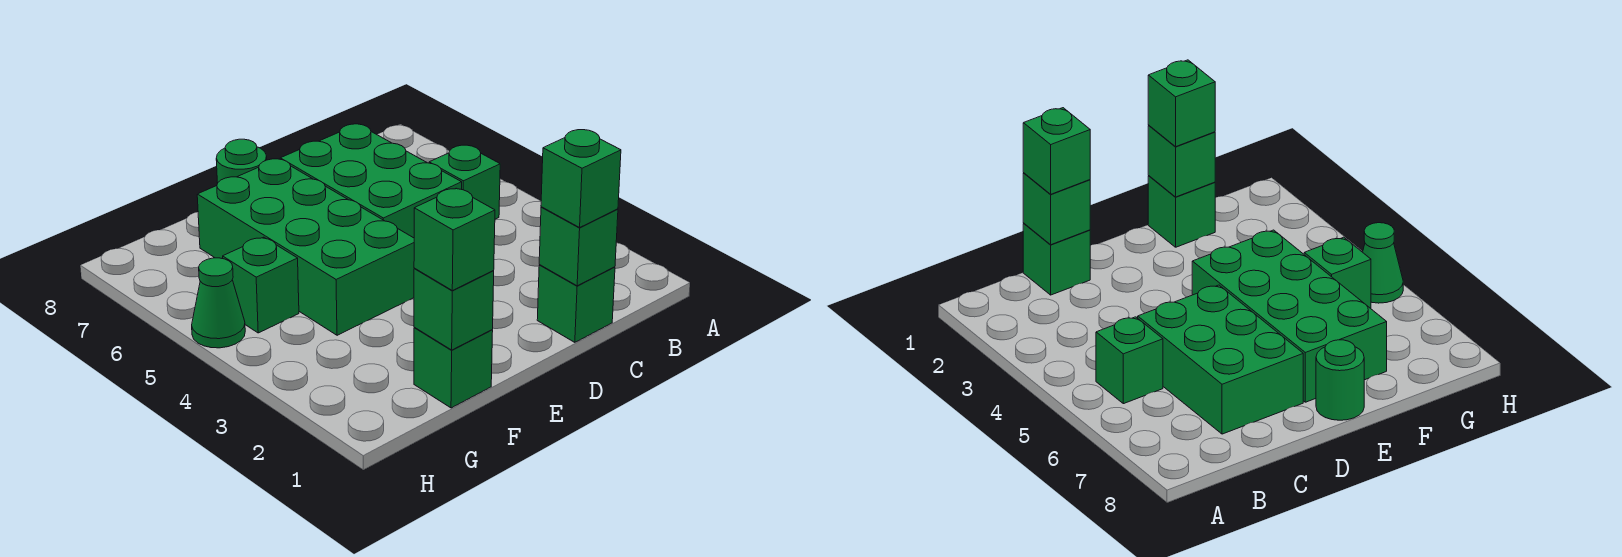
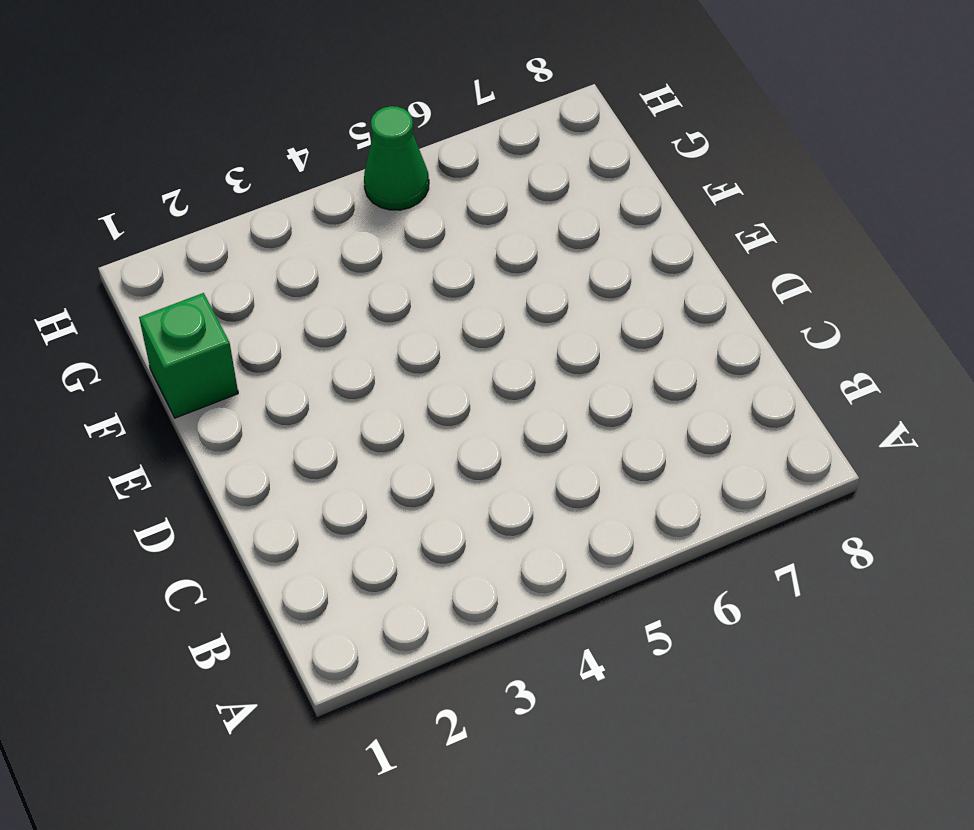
none -> green 1x1 brick [429,145,500,219]
none -> green 1x1 brick [537,265,615,342]
none -> green 2x3 brick [280,124,462,238]

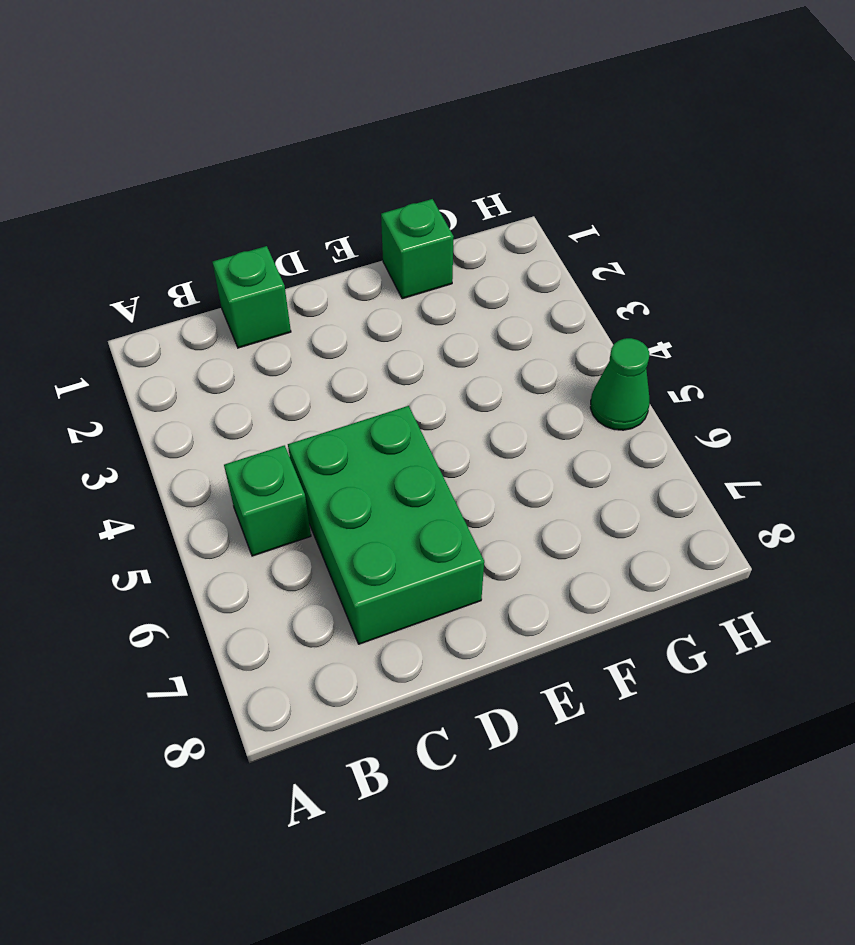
none -> green 2x4 brick [197,159,414,335]
none -> green 1x1 round brick [216,139,267,183]
none -> green 1x1 brick [223,237,299,333]

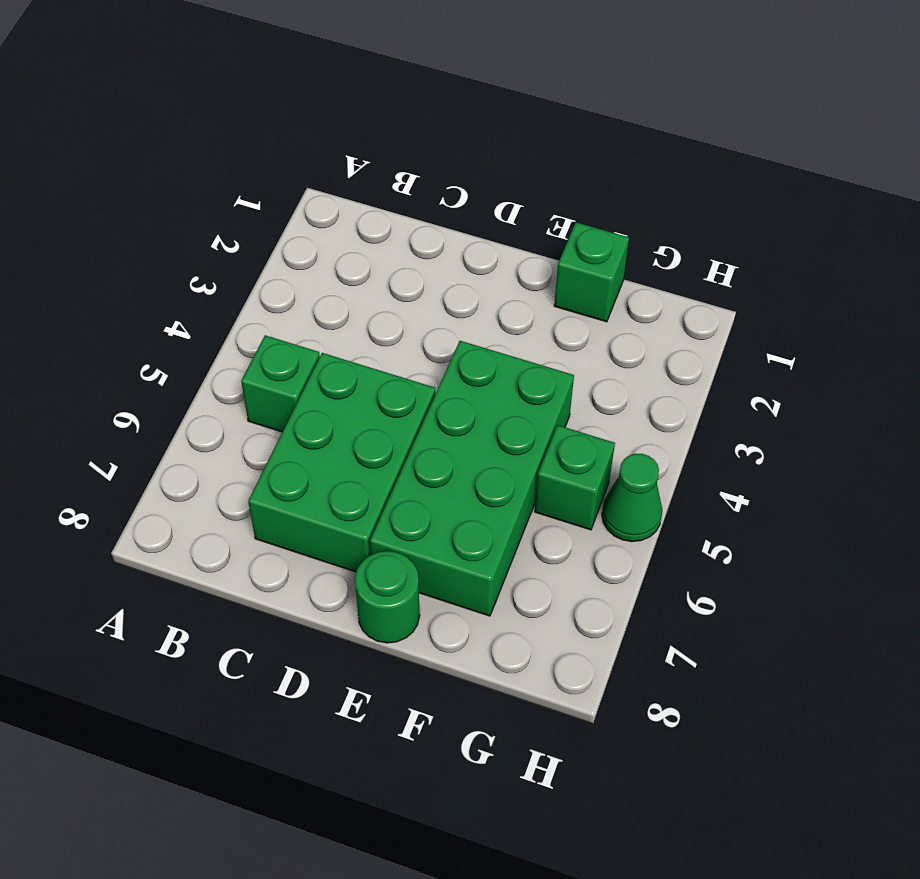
none -> green 1x1 brick [537,265,615,342]
none -> green 1x1 brick [539,207,618,286]
none -> green 1x1 brick [414,268,494,350]

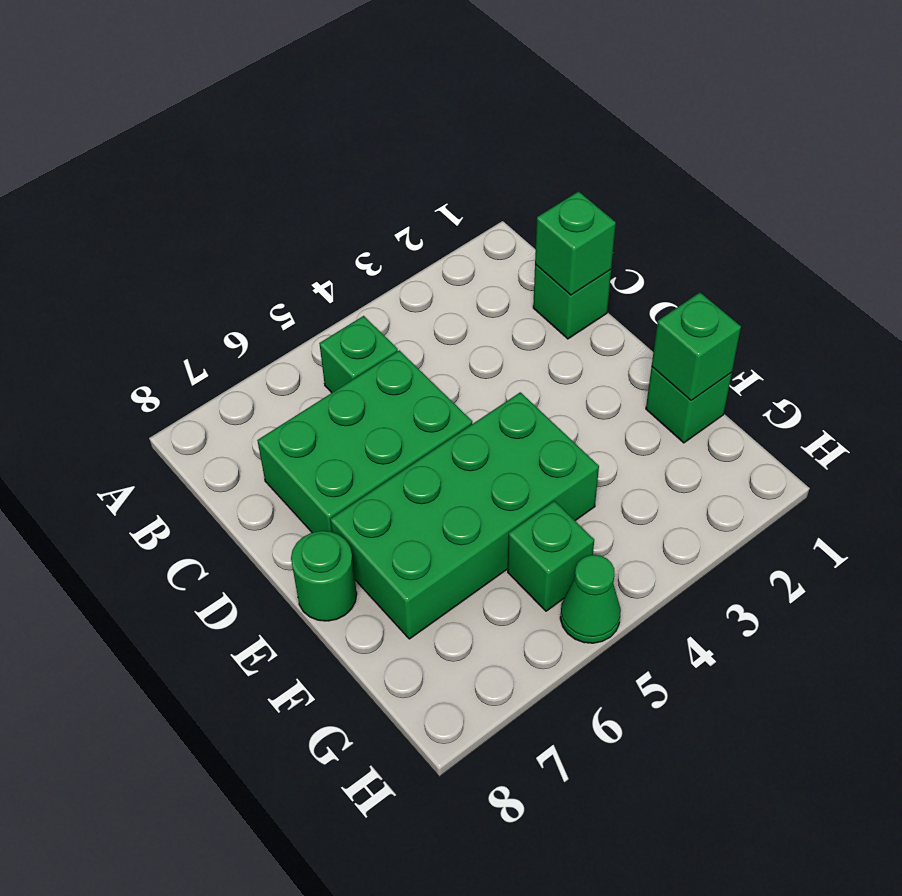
none -> green 1x1 brick [541,130,621,228]
none -> green 1x1 brick [414,189,495,291]

